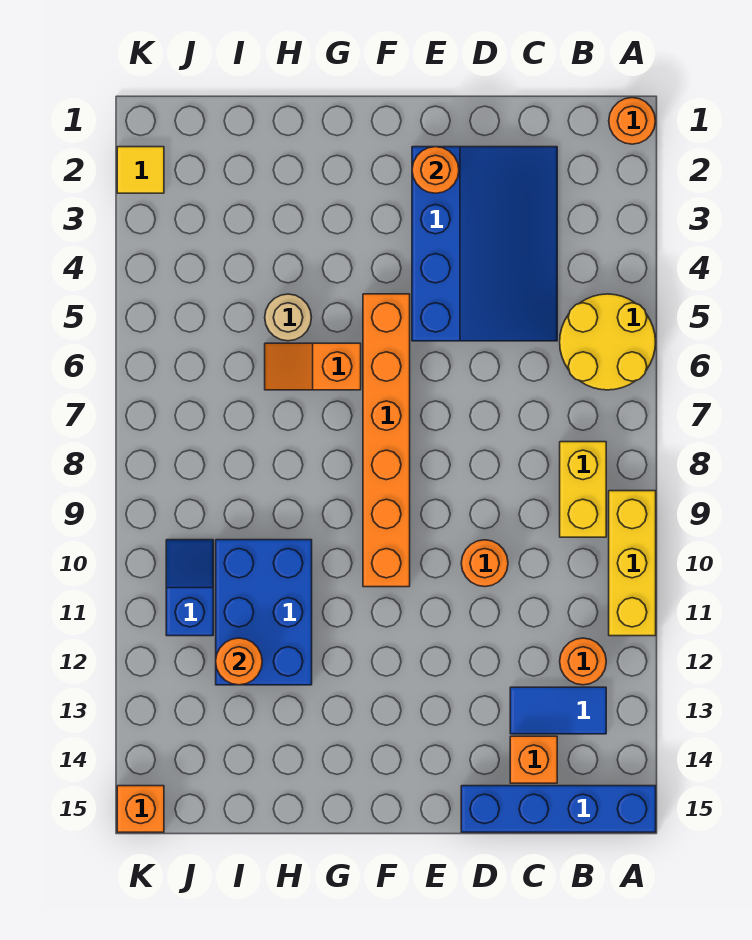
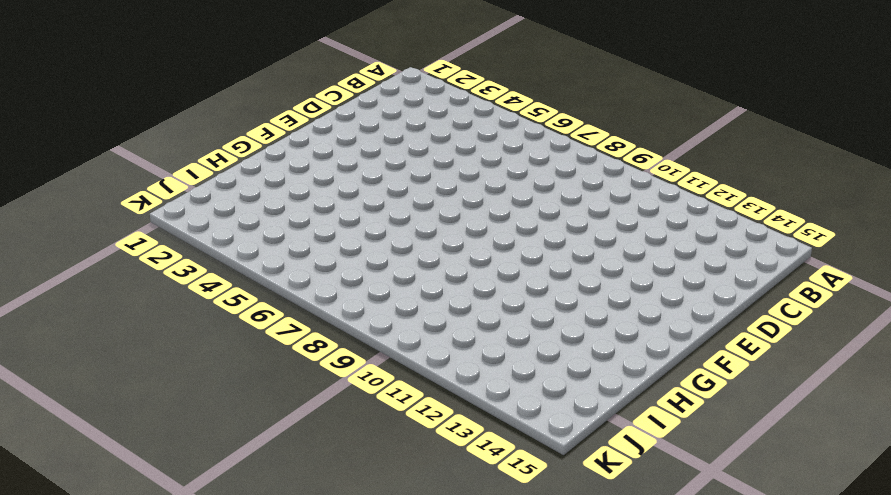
none -> orange 1x1 round brick [609,98,655,144]
none -> yellow 2x2 round brick [560,294,656,390]
none -> yellow 1x3 brick [609,491,656,636]

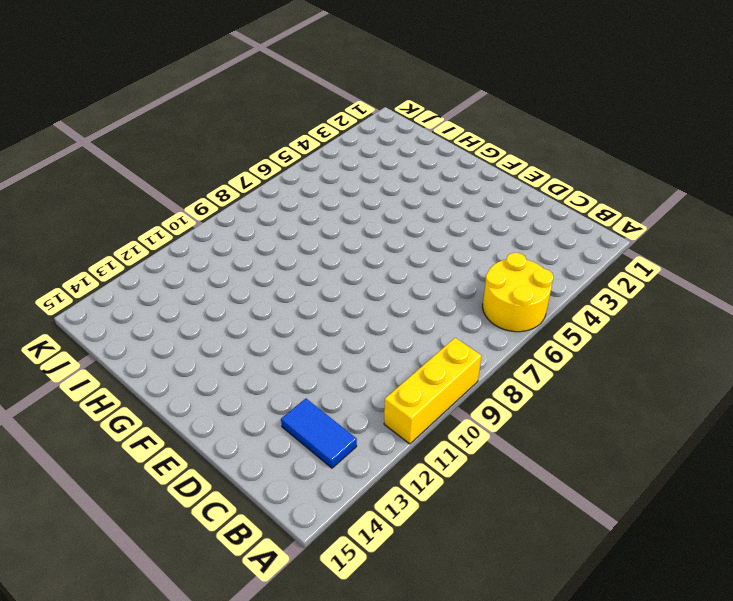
none -> orange 1x1 round brick [609,98,655,144]
none -> blue 1x4 brick [461,786,656,832]
none -> yellow 1x2 brick [560,442,606,537]

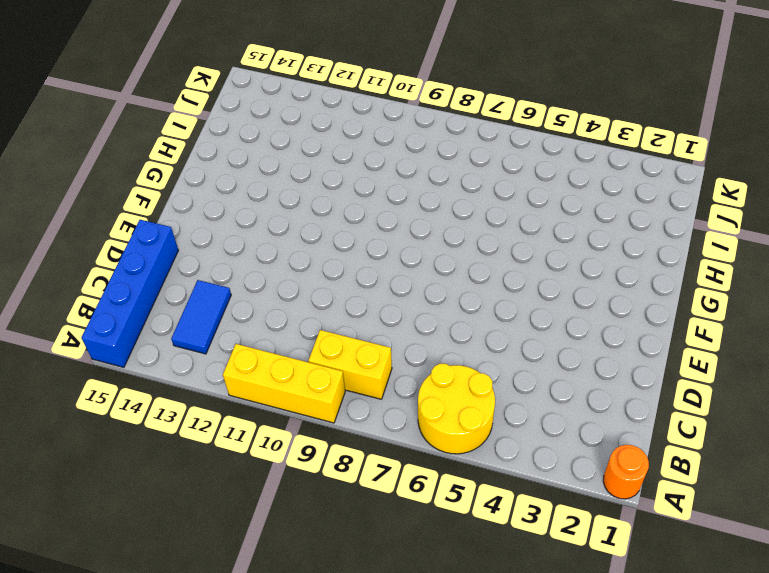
none -> orange 1x1 round brick [560,638,606,685]
none -> blue 3x4 slope [412,147,557,341]
none -> orange 1x1 brick [510,736,557,783]

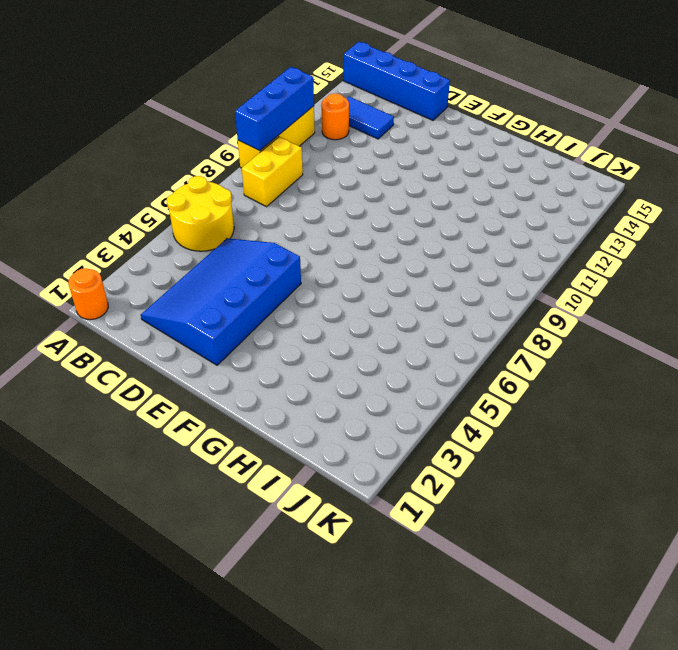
blue 1x3 brick [235,67,314,151] -> none
none -> orange 1x1 brick [510,736,557,783]
none -> orange 1x1 round brick [461,540,508,587]
none -> orange 1x6 brick [363,294,410,587]

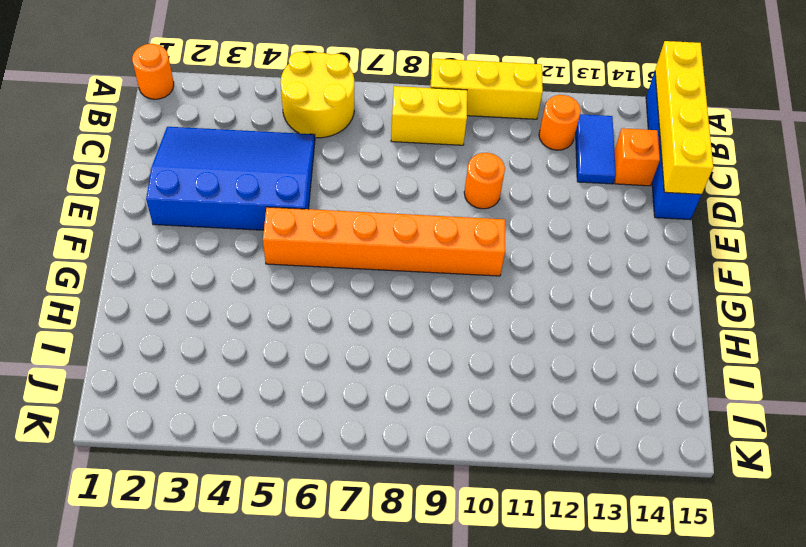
yellow 1x4 brick [655,41,713,195] -> none
none -> orange 1x2 slope [265,343,361,390]
none -> tan 1x1 round brick [265,294,311,341]
none -> blue 2x3 brick [216,540,312,685]

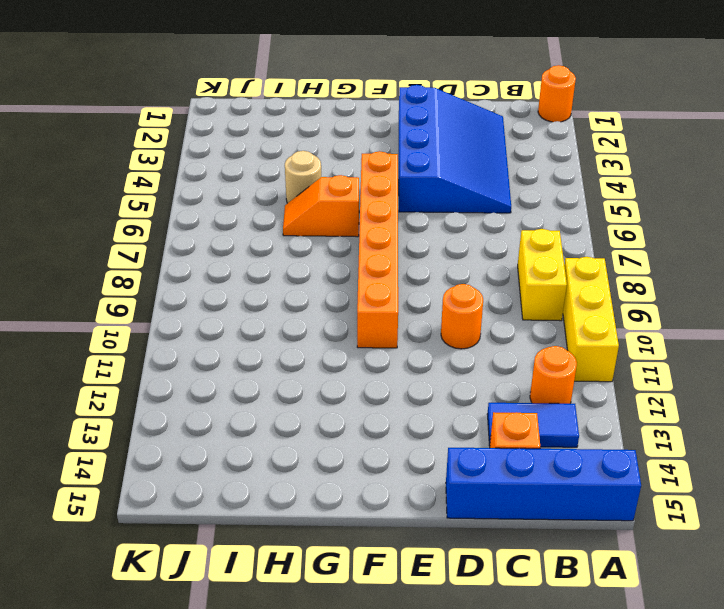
none -> yellow 2x2 round brick [560,294,656,390]
none -> blue 2x3 brick [216,540,312,685]
none -> blue 1x2 slope [166,540,213,636]

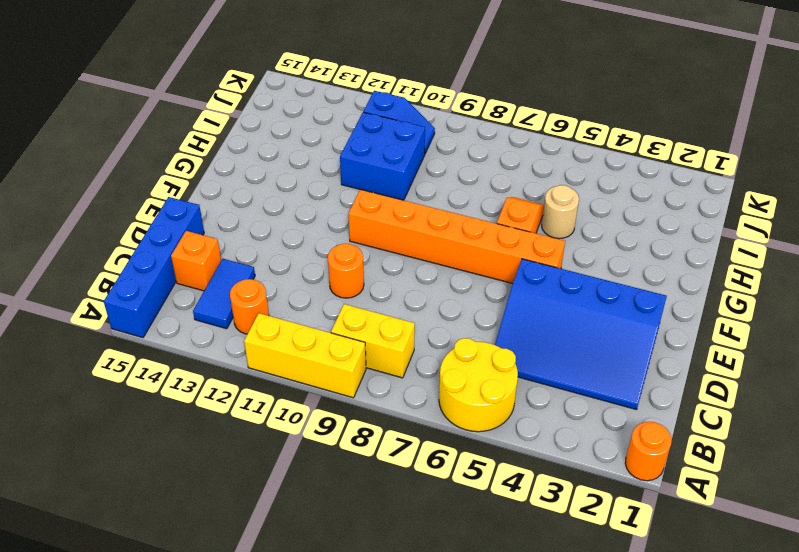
blue 2x2 brick [340,112,425,200] -> blue 2x3 brick [216,540,312,685]
none -> yellow 1x1 tile [117,147,164,193]
none -> orange 1x1 brick [117,786,164,832]
none -> orange 1x1 round brick [412,147,459,193]

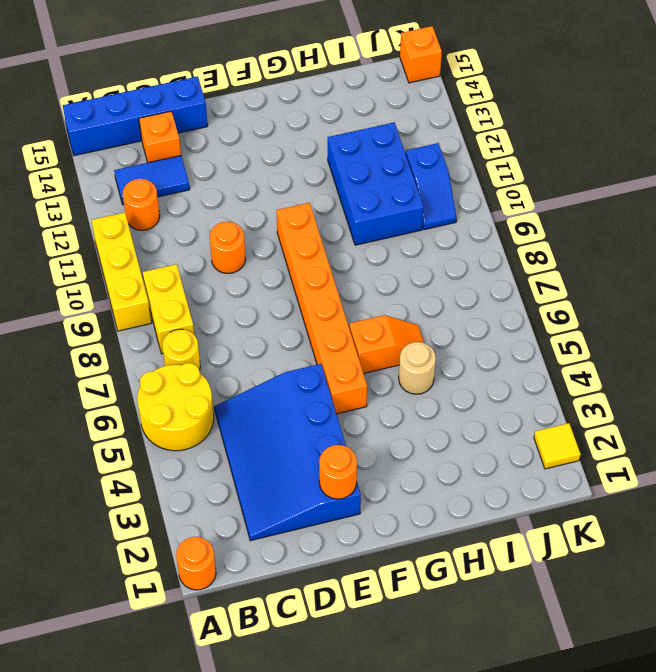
yellow 1x1 round brick [162,329,200,370] -> none
none -> orange 1x1 round brick [216,638,262,685]

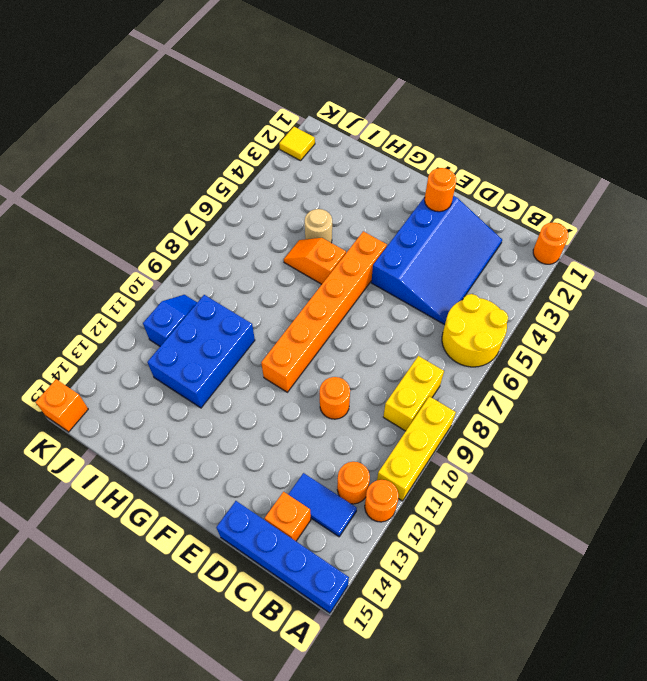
orange 1x1 round brick [365,480,399,522] -> orange 1x1 round brick moved to [216,638,262,685]

